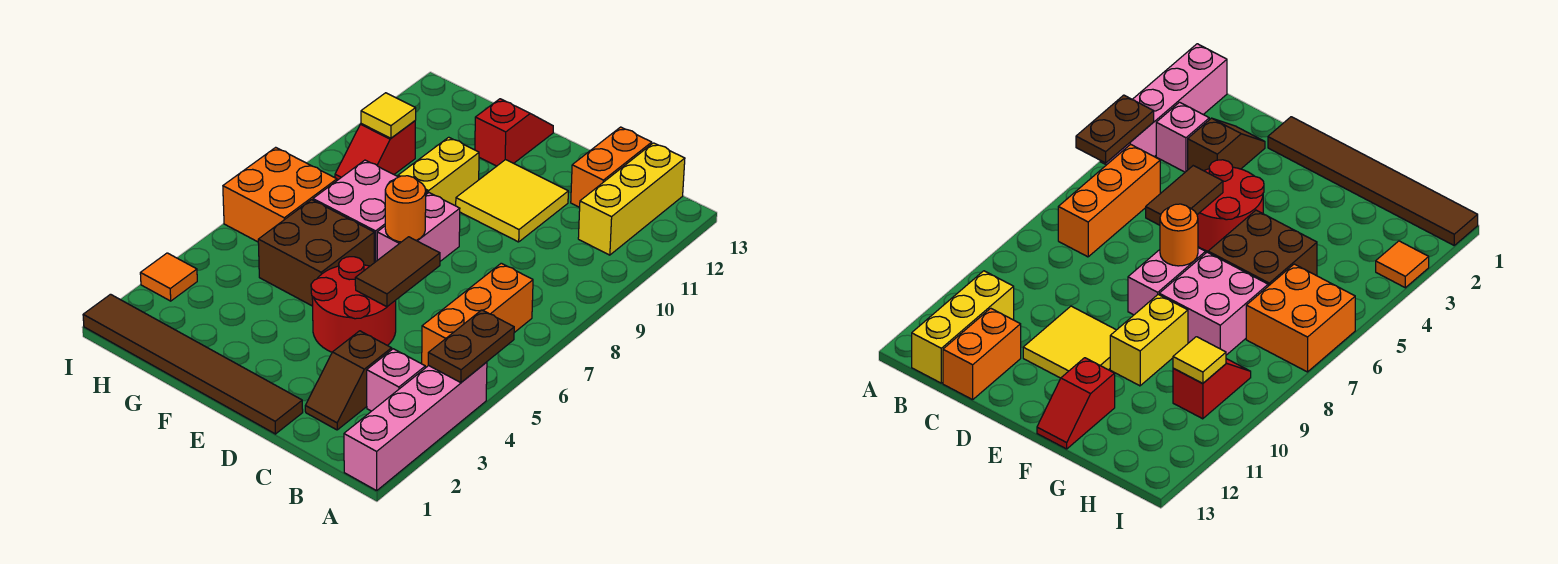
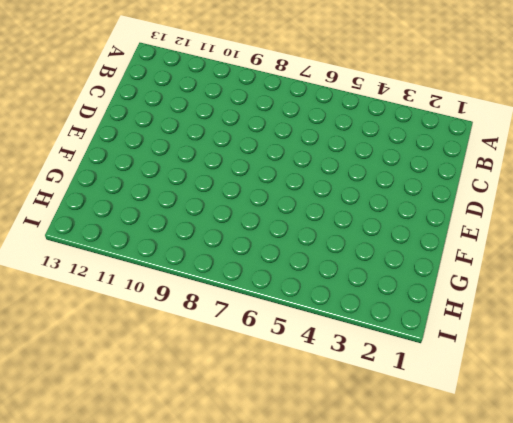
none -> pink 1x4 brick [344,362,487,491]
none -> pink 1x1 brick [367,349,425,411]
none -> orange 1x3 brick [422,263,533,367]

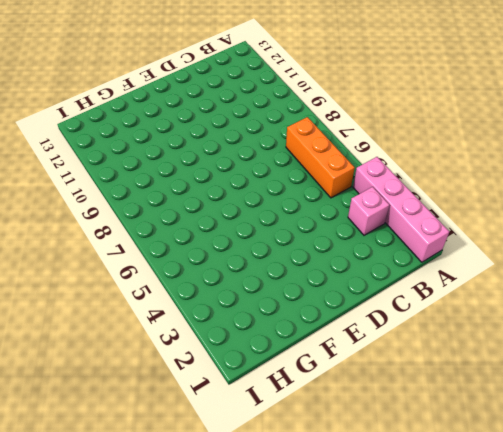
none -> yellow 1x3 brick [578,143,685,255]
none -> brown 1x2 slope [305,331,392,430]
none -> orange 1x2 brick [571,127,652,207]

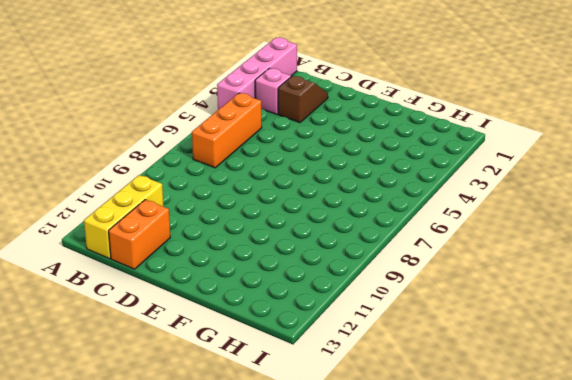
none -> brown 1x6 tile [83,294,303,434]
none -> red 2x2 round brick [311,257,396,352]
none -> yellow 2x2 tile [456,160,568,242]

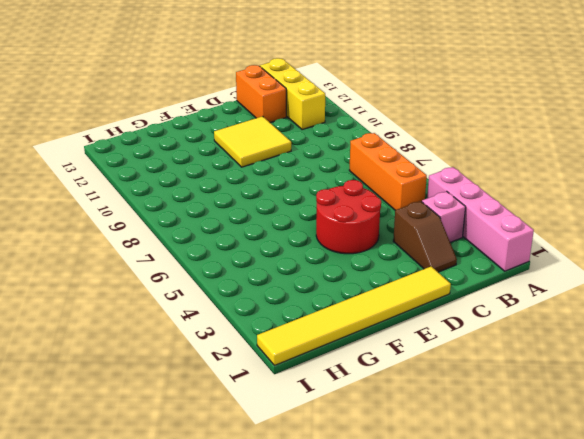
yellow 1x6 tile [257,266,451,365] -> brown 1x6 tile [83,294,303,434]
none -> pink 1x2 brick [377,193,460,261]
none -> brown 2x2 brick [258,200,374,306]
none -> pink 2x2 brick [313,160,427,263]

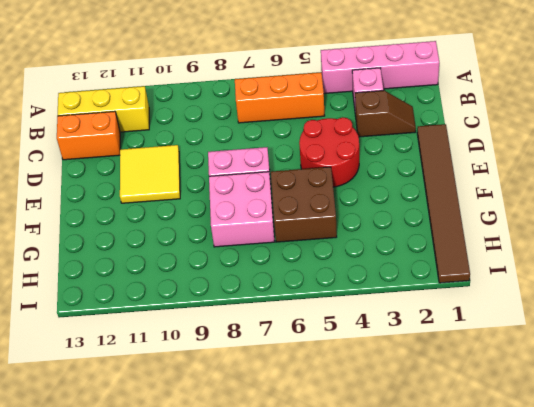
none -> yellow 1x2 brick [398,137,479,206]
none -> red 1x2 slope [475,99,553,166]
none -> orange 2x2 brick [223,147,337,242]

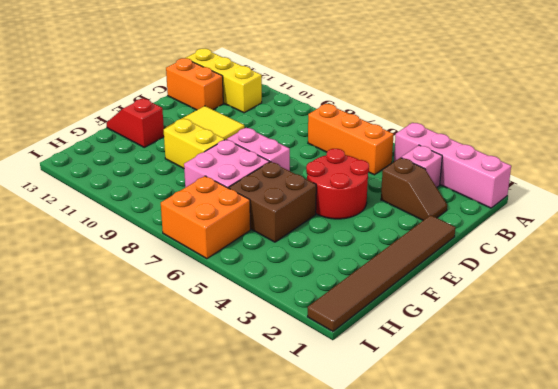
none -> red 1x2 slope [335,121,415,180]
none -> orange 1x1 tile [140,253,197,301]
none -> brown 1x2 plate [428,310,514,383]

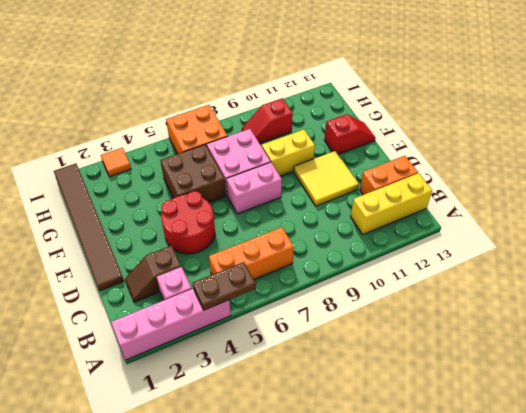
none -> brown 1x2 tile [355,237,440,307]
none -> orange 1x1 round brick [385,176,426,242]
none -> yellow 1x1 tile [361,93,416,138]

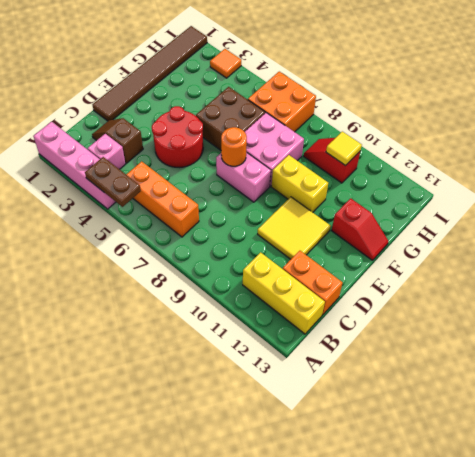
none -> brown 1x2 tile [355,237,440,307]

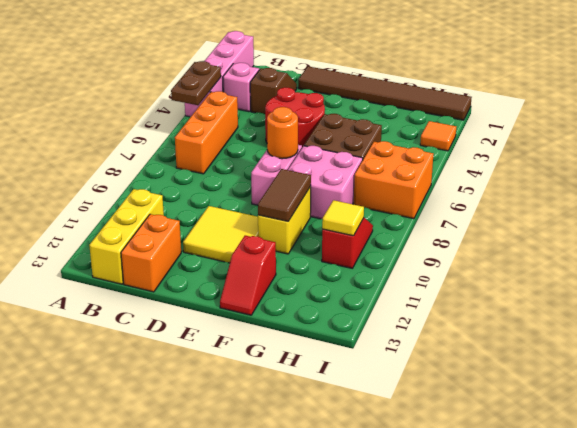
brown 1x2 tile [258,169,311,221] -> brown 1x2 tile moved to [355,237,440,307]

